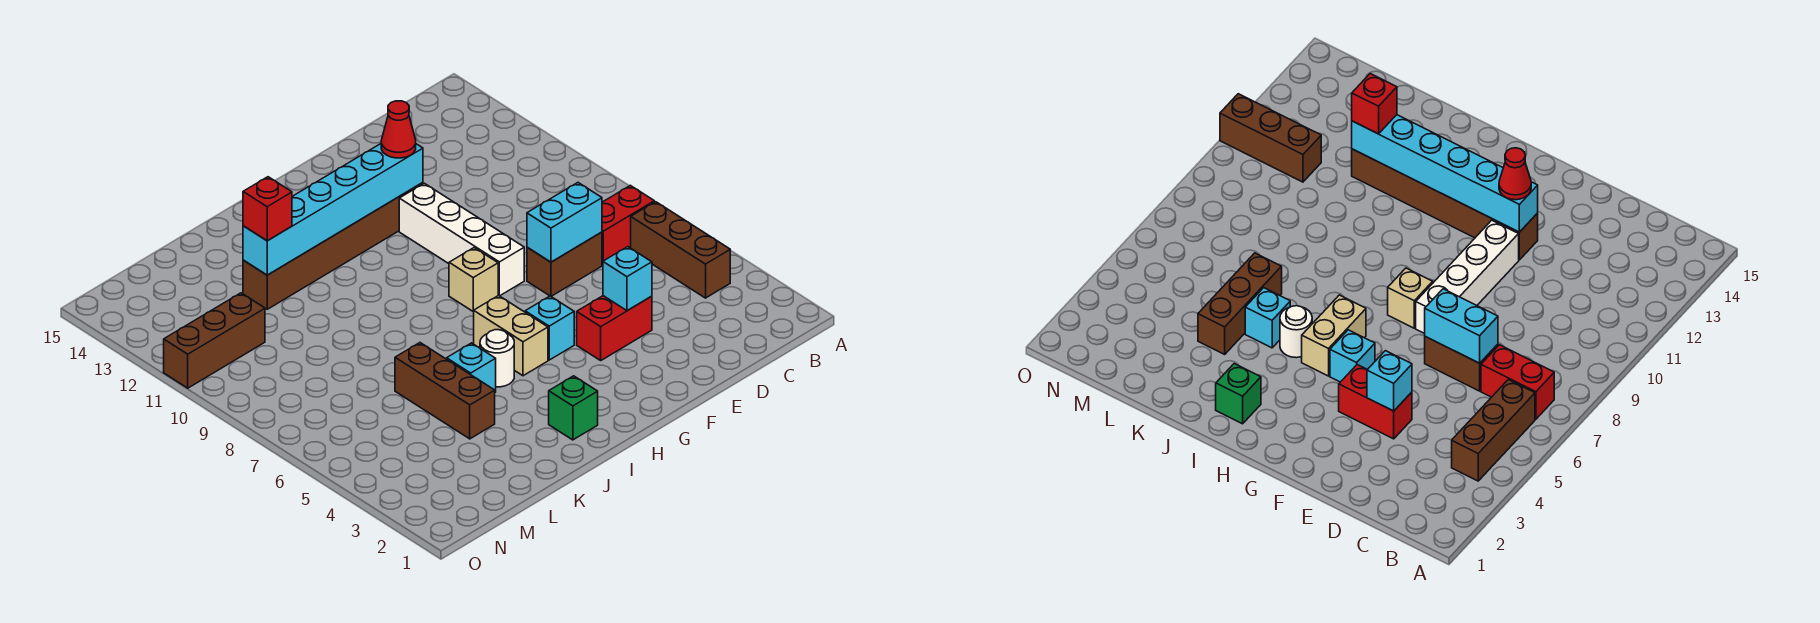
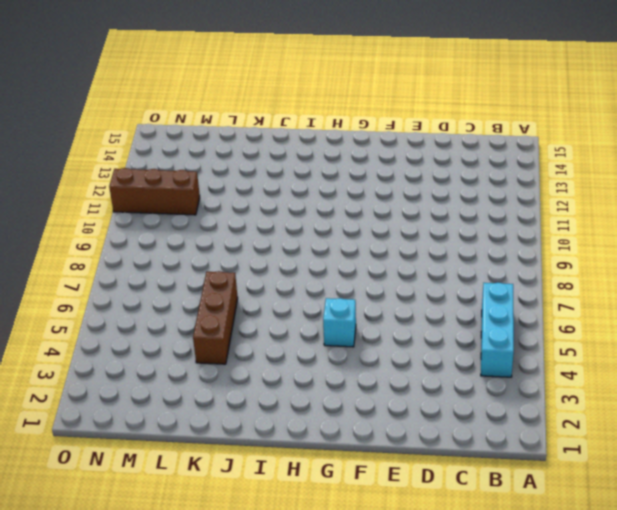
cyan 1x3 brick [481,283,514,377] -> brown 1x3 brick [631,202,730,298]
none -> red 1x2 brick [602,185,654,265]
none -> brown 1x2 brick [527,232,602,296]
none -> red 1x2 brick [577,296,652,360]

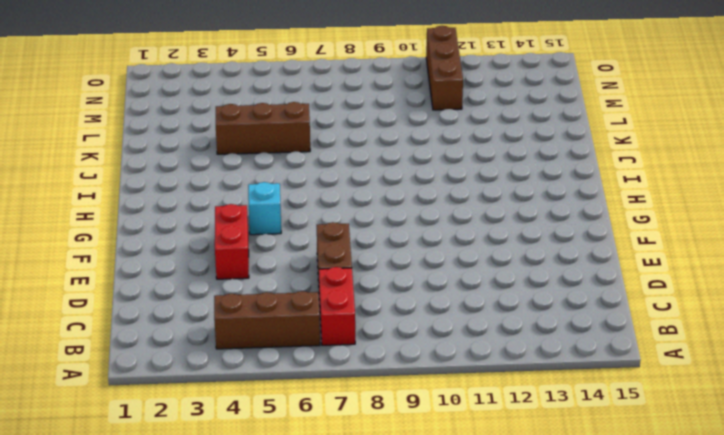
none -> white 1x4 brick [399,183,524,296]
none -> brown 1x6 brick [243,183,423,309]
none -> tan 1x1 brick [449,248,498,311]

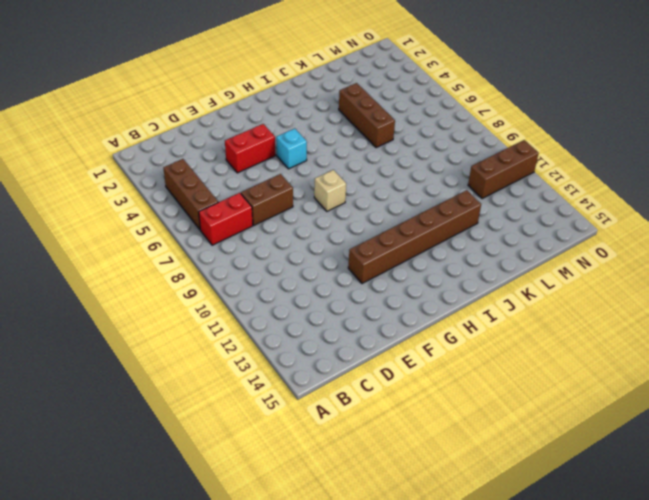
none -> white 1x4 brick [399,183,524,296]
none -> tan 1x2 brick [473,295,548,376]
none -> green 1x1 brick [549,376,598,440]

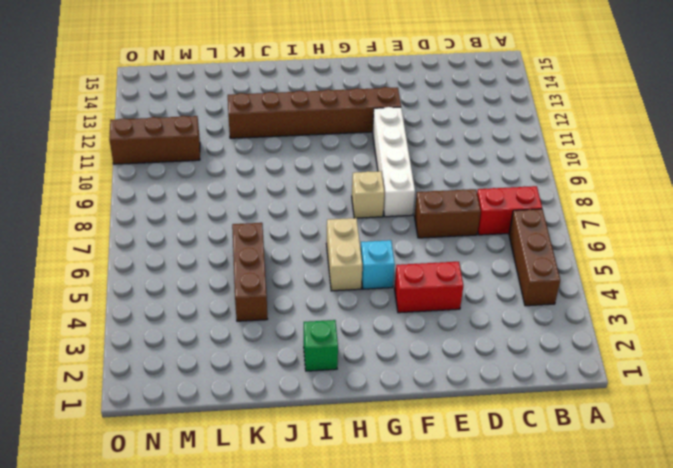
none -> white 1x1 round brick [480,330,514,387]
none -> cyan 1x1 brick [447,343,496,392]
none -> cyan 1x2 brick [527,183,602,262]

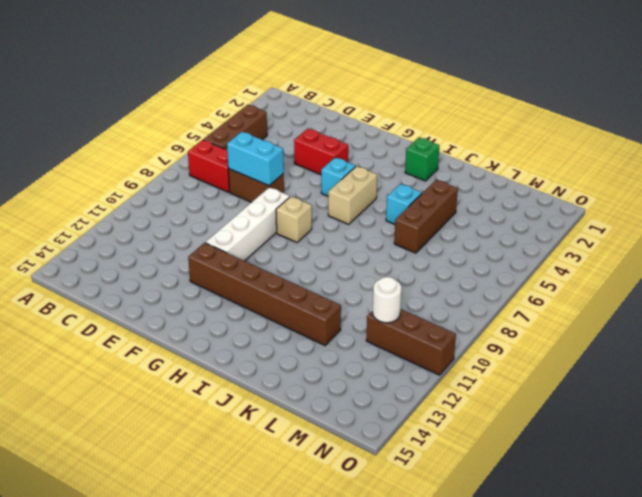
white 1x1 round brick [373,277,402,323] -> white 1x1 round brick moved to [480,330,514,387]
none -> cyan 1x1 brick [603,247,652,311]
none -> cyan 1x6 brick [243,144,423,275]
none -> red 1x1 cone [381,101,416,158]

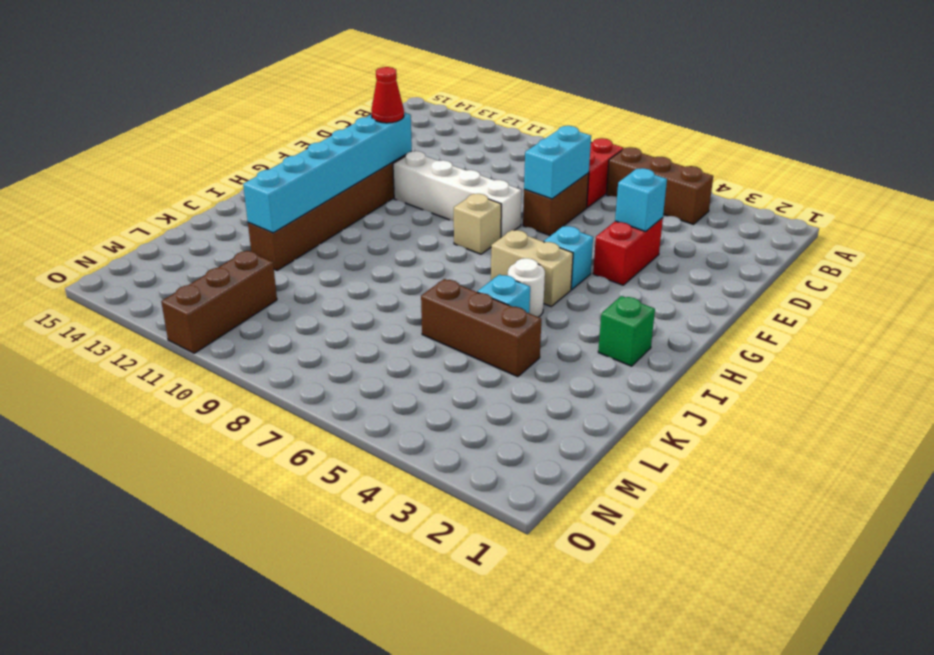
none -> red 1x1 brick [243,177,292,241]

